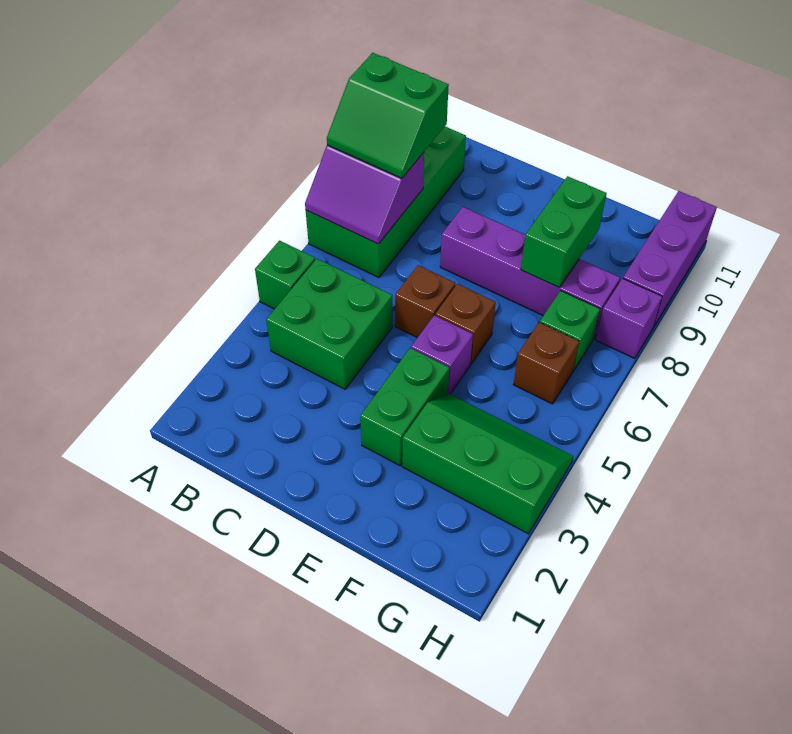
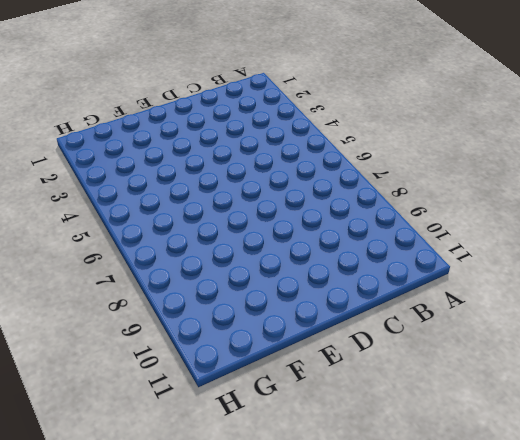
none -> green 1x1 brick [255,241,315,309]
none -> green 2x4 brick [306,126,466,278]
none -> green 2x2 brick [266,259,392,389]

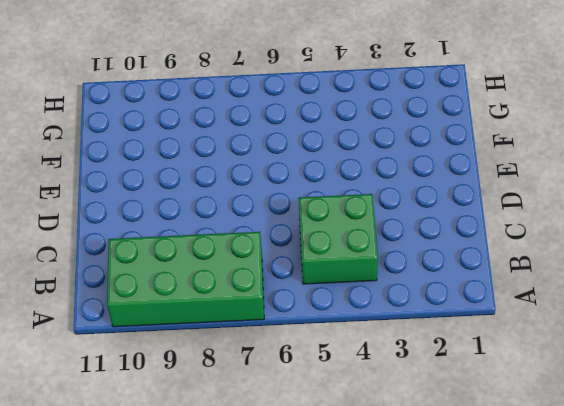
none -> green 1x1 brick [255,241,315,309]
none -> brown 1x1 brick [395,265,455,338]
none -> purple 1x4 brick [440,207,620,339]

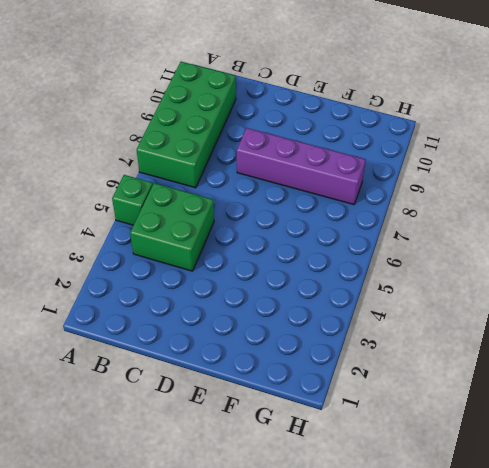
none -> brown 1x1 brick [395,265,455,338]
none -> green 1x2 brick [360,348,449,466]
none -> purple 1x1 brick [411,315,473,394]

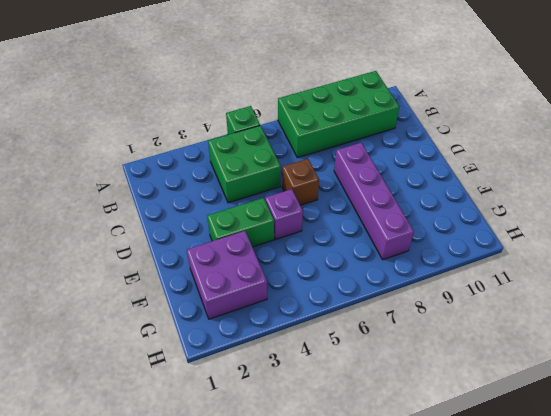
purple 2x2 brick [187,231,267,319] -> green 2x3 slope [402,394,573,534]
none -> brown 1x1 brick [435,284,496,364]
none -> brown 1x1 brick [513,322,579,404]
none -> green 1x1 brick [540,291,600,371]

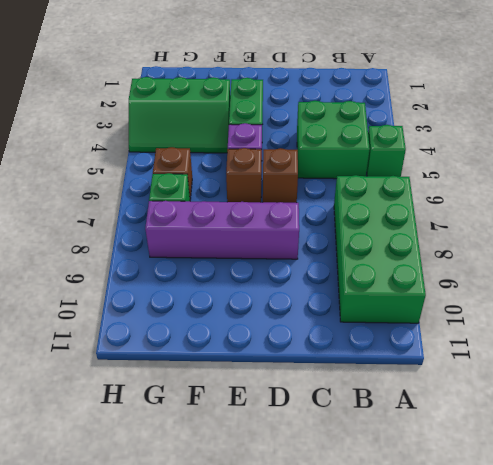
none -> purple 1x1 brick [596,279,662,358]
none -> purple 1x3 brick [623,191,717,327]
none -> purple 2x2 slope [305,145,424,244]

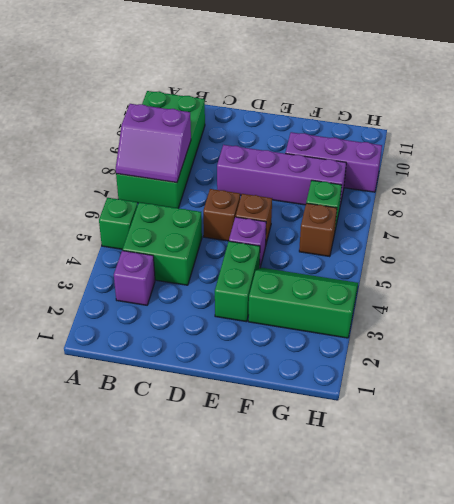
purple 1x1 brick [114,251,155,305] -> purple 1x1 brick moved to [596,279,662,358]
purple 1x3 brick [285,132,382,192] -> purple 1x3 brick turned to [623,191,717,327]
none -> green 1x2 brick [521,176,607,288]
none -> green 2x2 slope [327,53,449,178]

